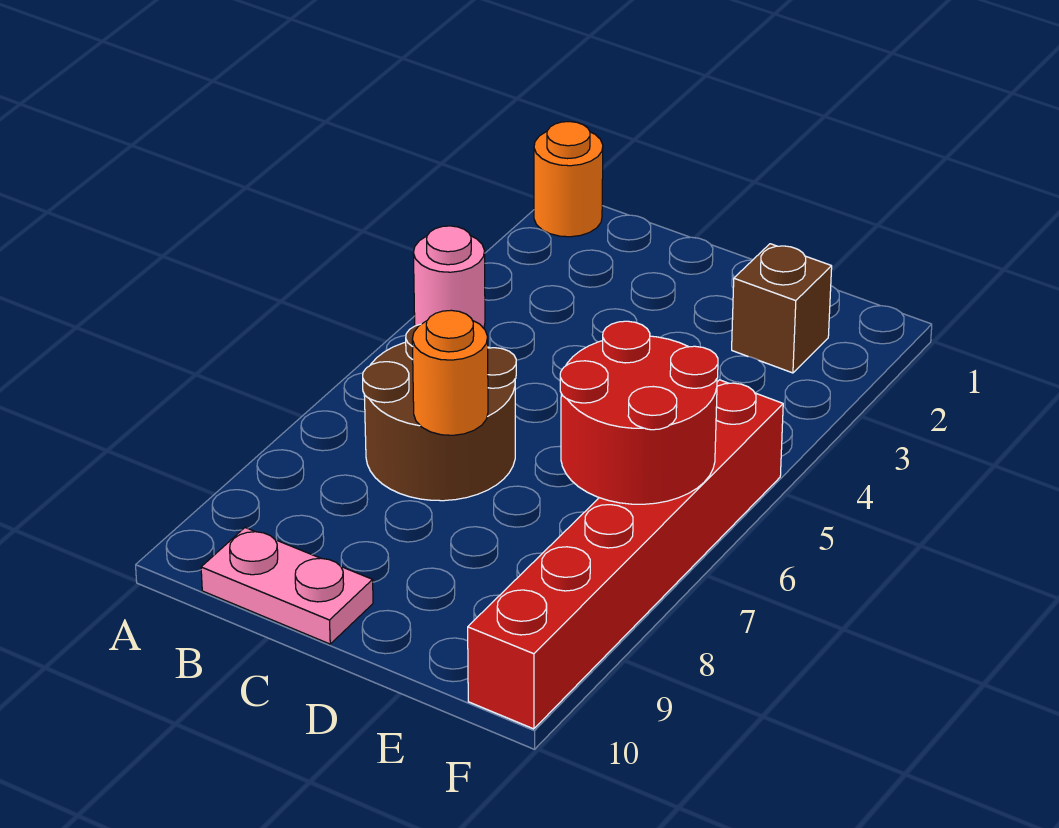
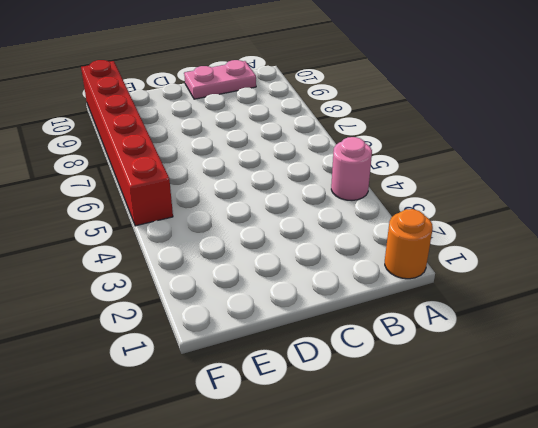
none -> brown 2x2 round brick [363,324,516,501]
none -> brown 1x1 brick [732,244,832,373]

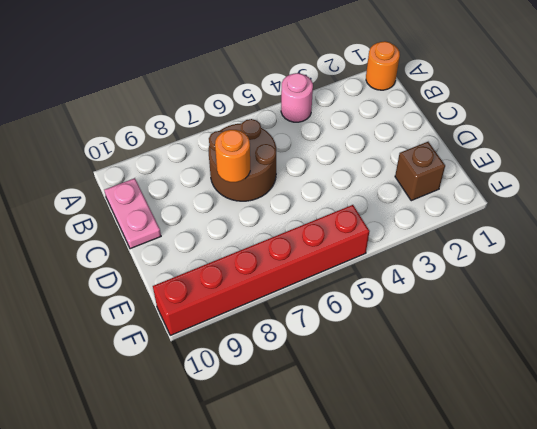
none -> red 2x2 round brick [560,321,718,504]

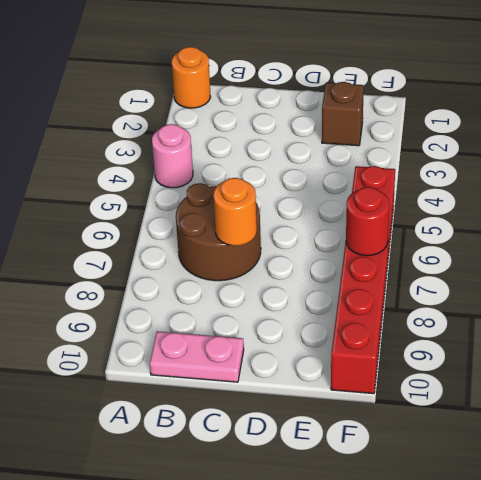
red 1x1 round brick [346,187,389,256] -> red 2x2 round brick [560,321,718,504]

